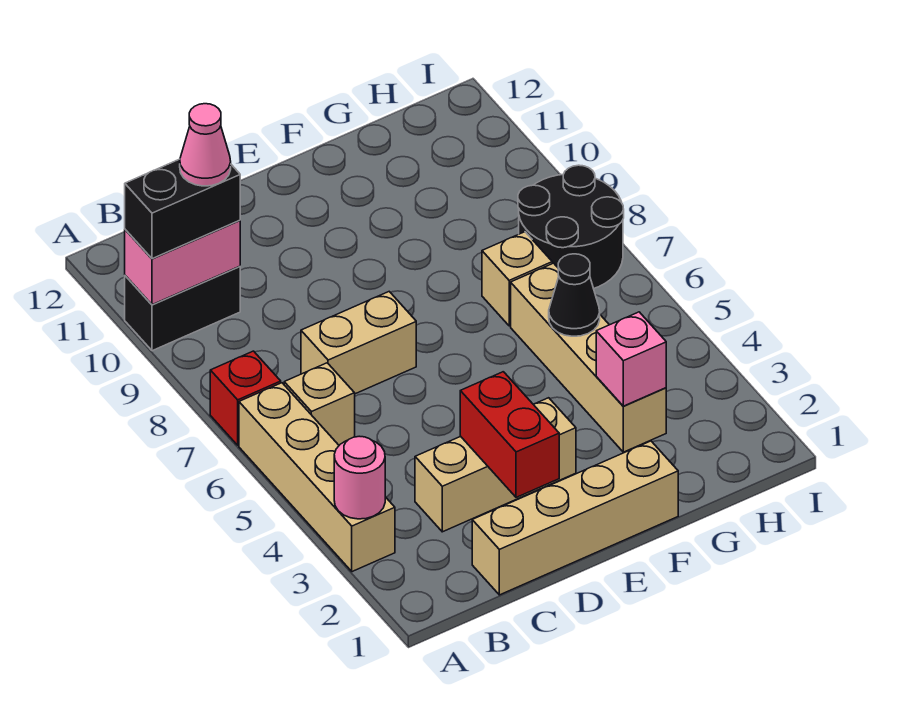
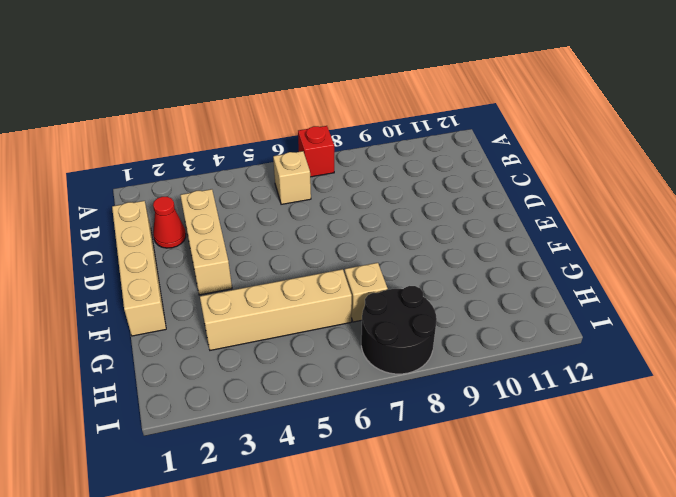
red 1x1 cone [153,197,186,248] -> none
none -> tan 1x4 brick [239,383,395,572]
none -> black 1x2 brick [125,266,240,351]
none -> tan 1x2 brick [301,292,416,394]

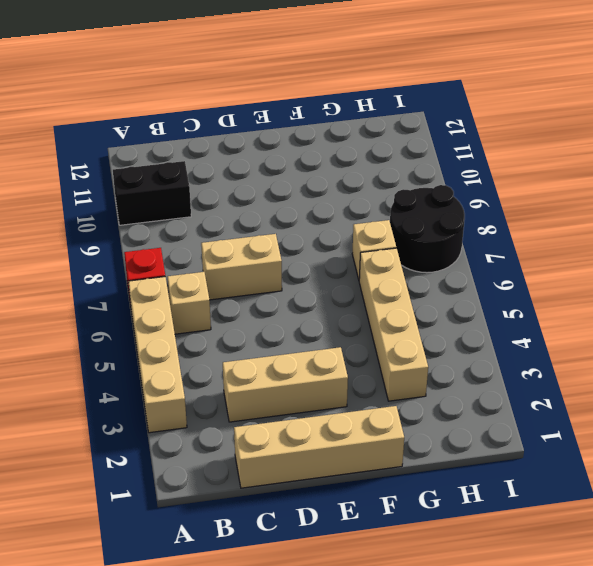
none -> pink 1x1 round brick [334,436,385,519]
none -> pink 1x2 brick [125,220,240,305]
none -> red 1x2 brick [460,372,559,497]

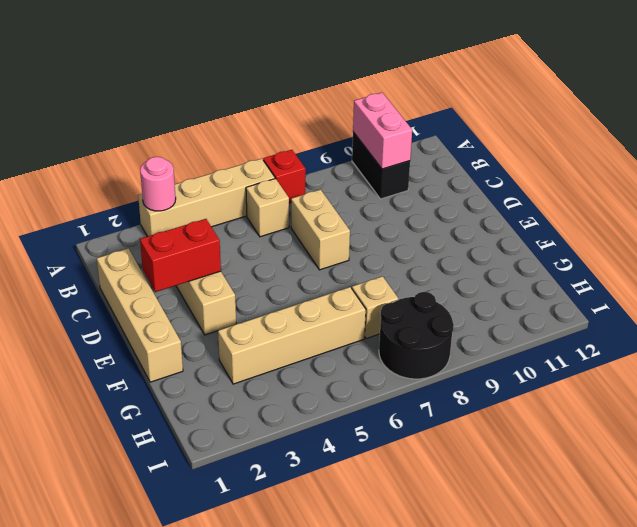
none -> pink 1x1 brick [596,312,666,406]
none -> black 1x1 cone [549,254,600,336]
none -> black 1x2 brick [125,159,240,259]

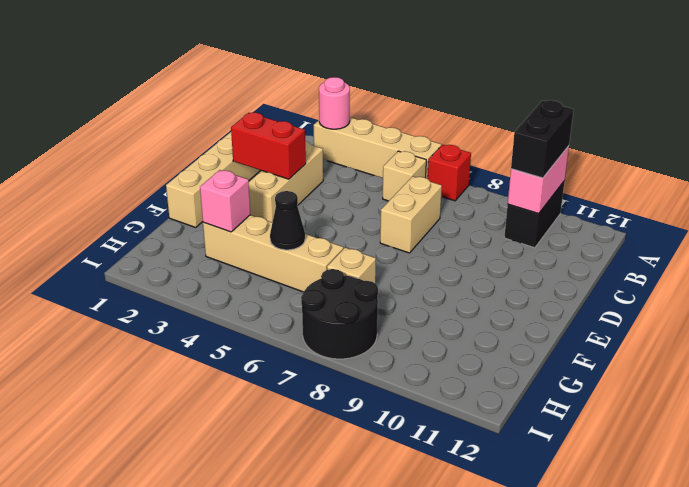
none -> pink 1x1 cone [180,104,231,186]

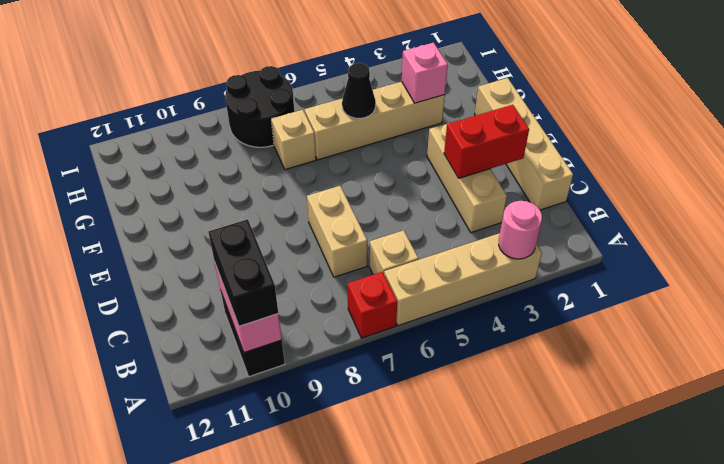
none -> pink 1x1 cone [180,104,231,186]

